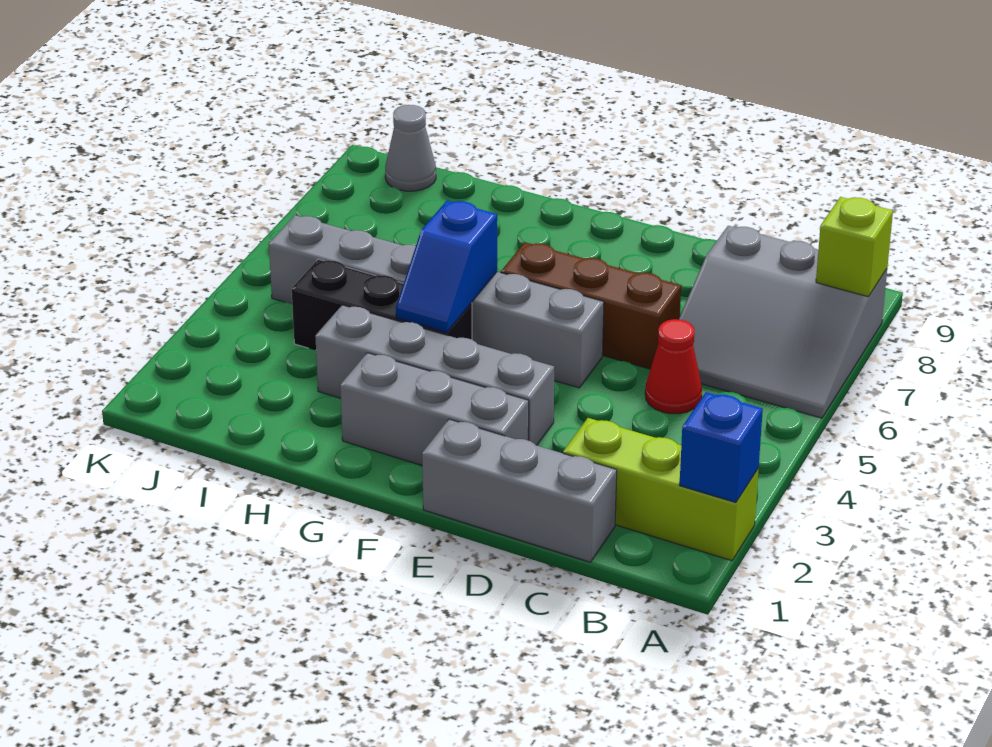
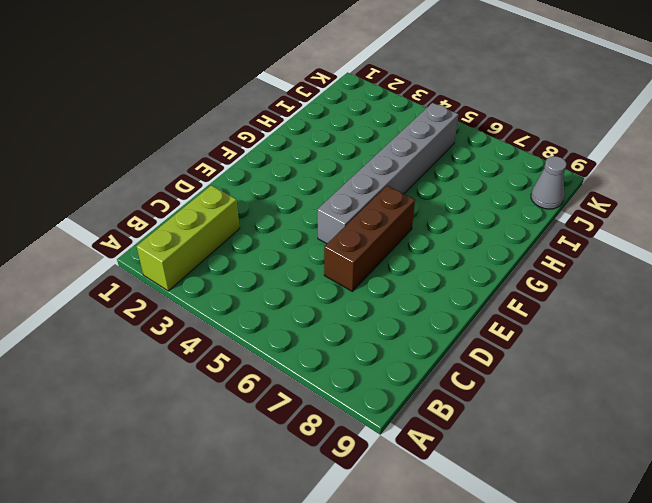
none -> grey 3x3 slope [678,226,887,418]
none -> grey 1x3 brick [422,419,617,562]
none -> red 1x1 cone [645,319,702,414]

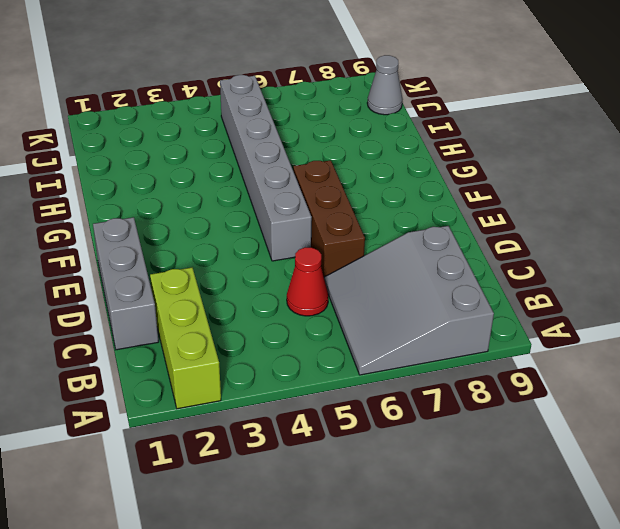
none -> grey 1x3 brick [340,353,529,465]
none -> grey 1x4 brick [315,305,554,445]
none -> black 1x3 brick [292,259,472,350]

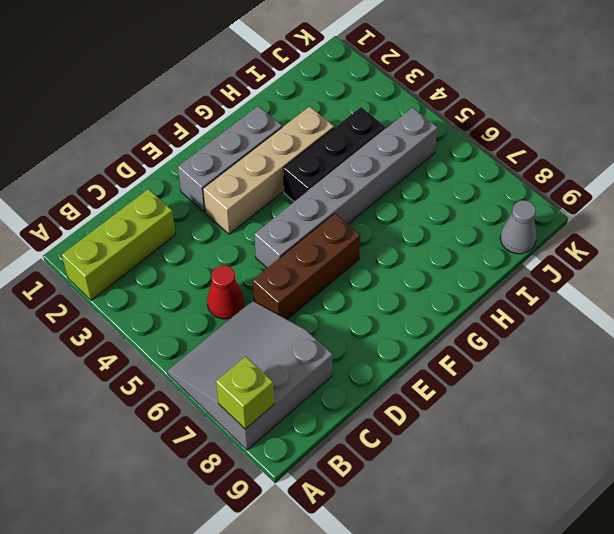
tan 1x4 brick [203,107,334,234] -> grey 1x4 brick [315,305,554,445]
none -> grey 1x3 brick [422,419,617,562]
none -> blue 1x1 brick [680,392,763,502]
none -> blue 1x2 slope [396,201,497,333]

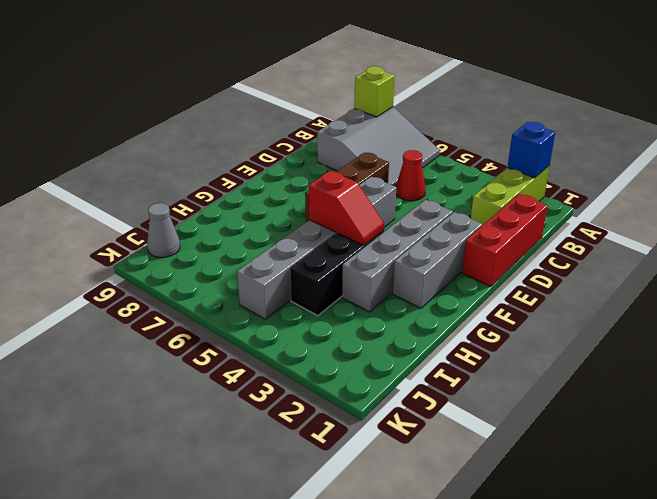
red 1x3 brick [462,194,547,287] -> grey 1x3 brick [422,419,617,562]
red 1x2 slope [309,171,384,245] -> blue 1x2 slope [396,201,497,333]

